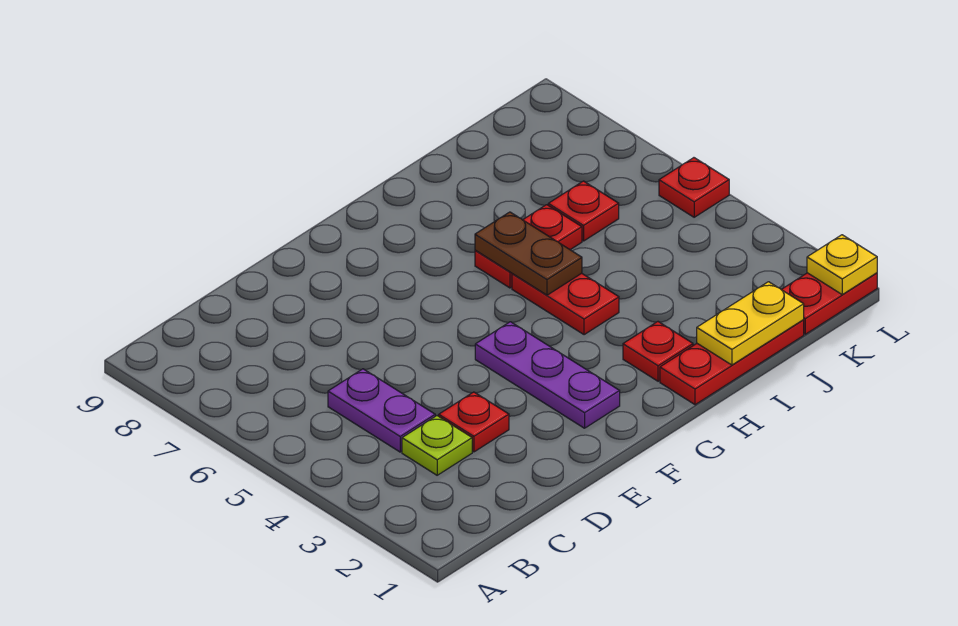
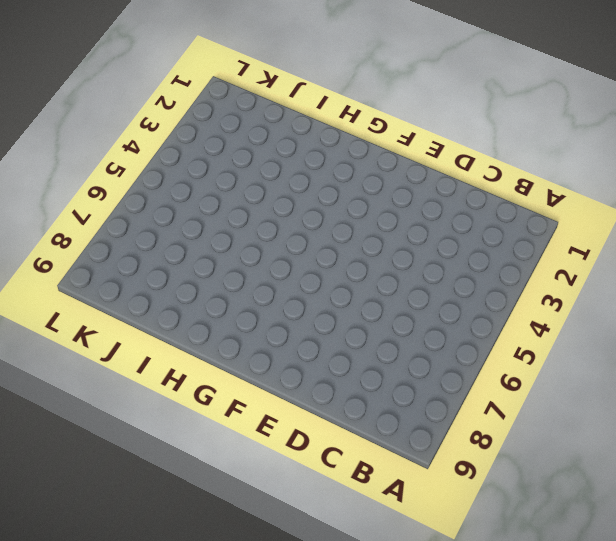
none -> lime 1x1 plate [402,416,472,475]
none -> purple 1x2 plate [328,369,435,452]
none -> red 1x1 plate [439,392,509,452]

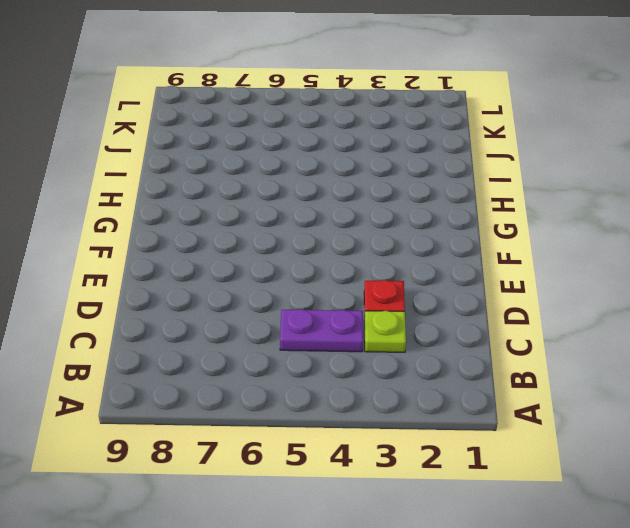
none -> purple 1x3 plate [475,322,620,428]
none -> red 1x3 plate [660,320,804,405]
none -> red 1x1 plate [623,322,693,381]

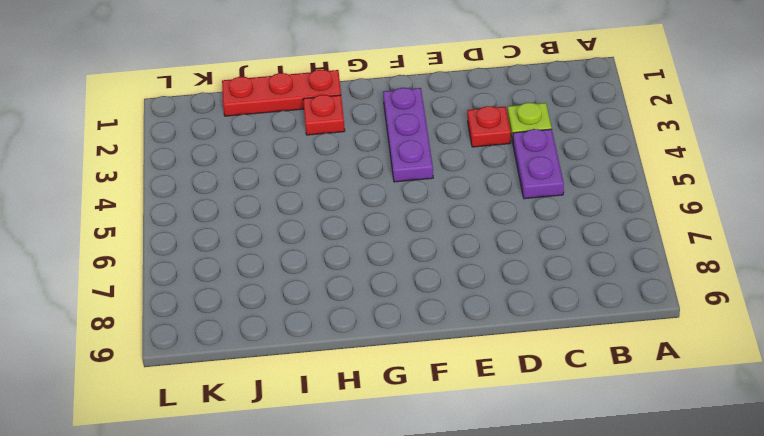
none -> red 1x2 plate [512,273,619,335]
none -> red 1x2 plate [475,205,582,288]
none -> red 1x1 plate [548,181,619,241]

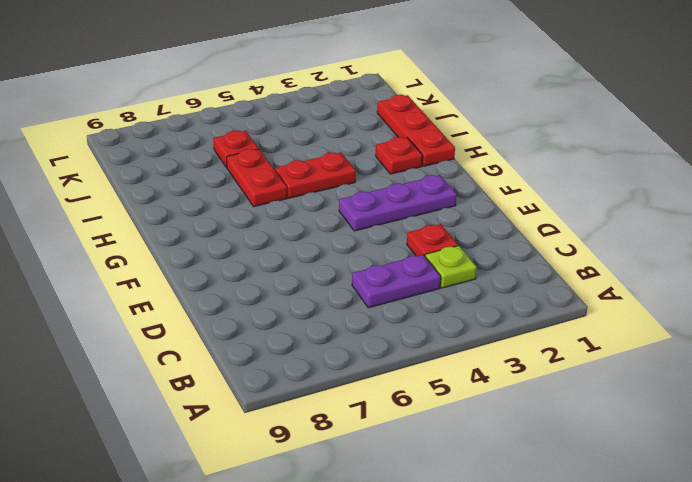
none -> red 1x2 plate [781,273,877,334]
none -> red 1x1 plate [659,158,729,217]
none -> brown 1x2 plate [475,212,582,295]

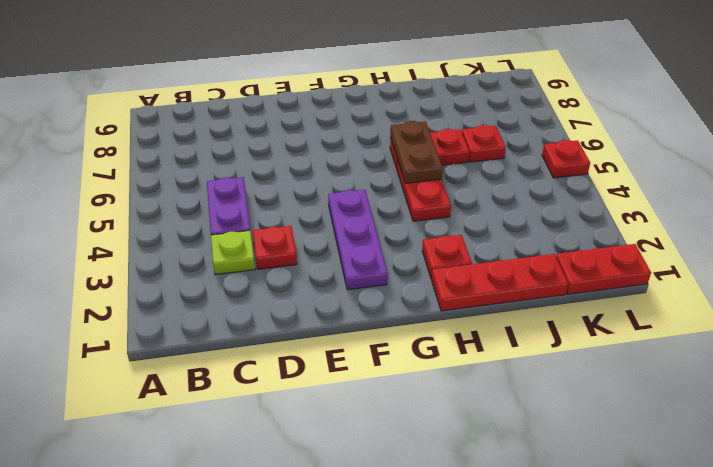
none -> yellow 1x2 plate [697,282,804,365]
none -> yellow 1x1 plate [807,235,877,294]

